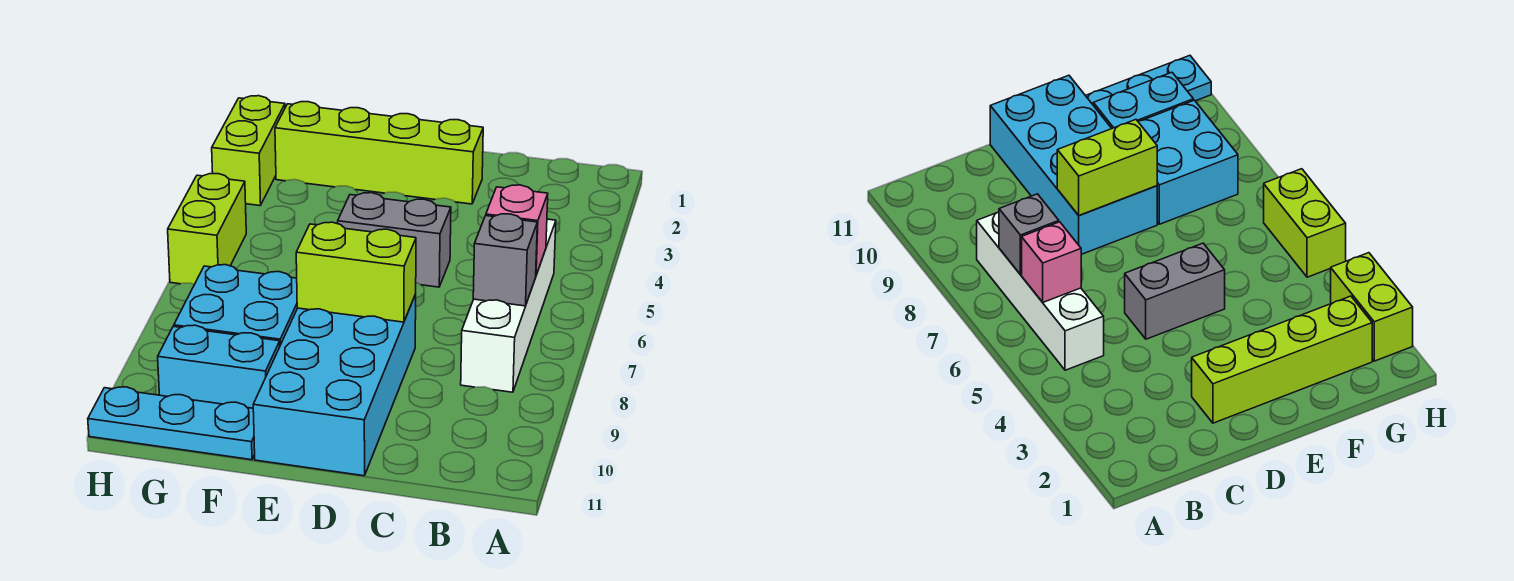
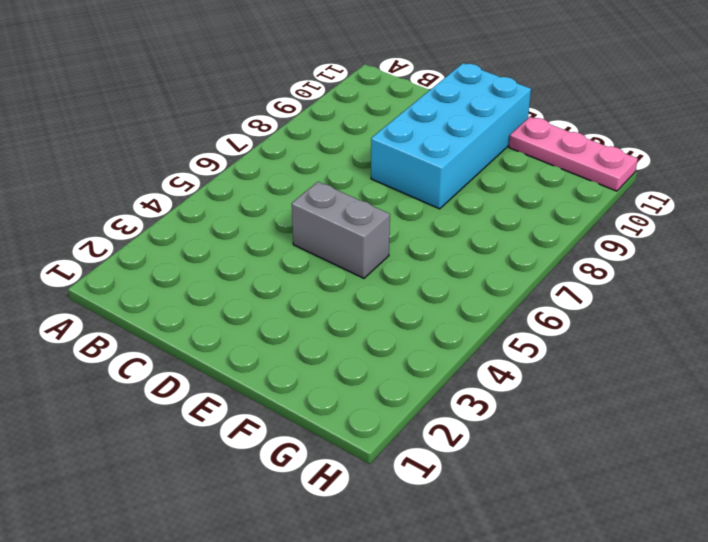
pink 1x3 plate [509,117,638,191] -> cyan 1x3 plate [88,387,255,460]
none -> white 1x4 brick [461,219,556,392]
none -> lime 1x4 brick [275,102,483,204]
none -> cyan 2x2 brick [174,265,297,345]

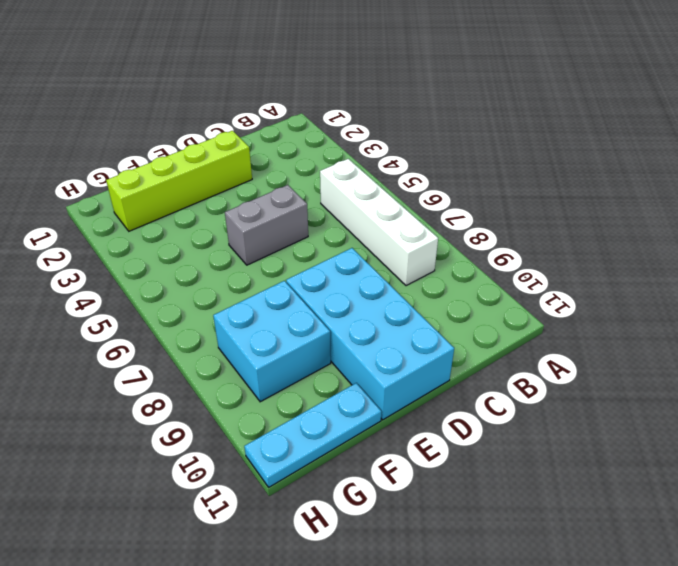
none -> cyan 1x2 brick [158,325,280,408]
none -> lime 1x2 brick [212,96,285,206]
none -> lime 1x2 brick [168,174,246,284]

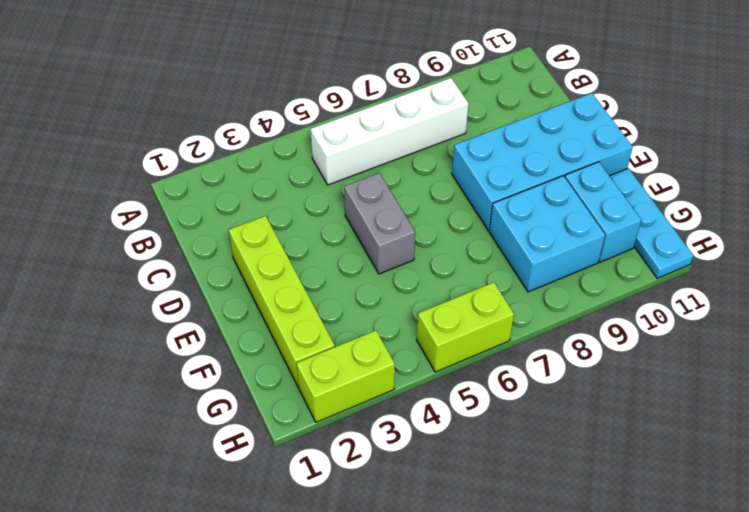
none -> pink 1x1 brick [486,185,548,275]
none -> grey 1x1 brick [473,214,537,306]
none -> lime 1x2 brick [296,222,416,322]

